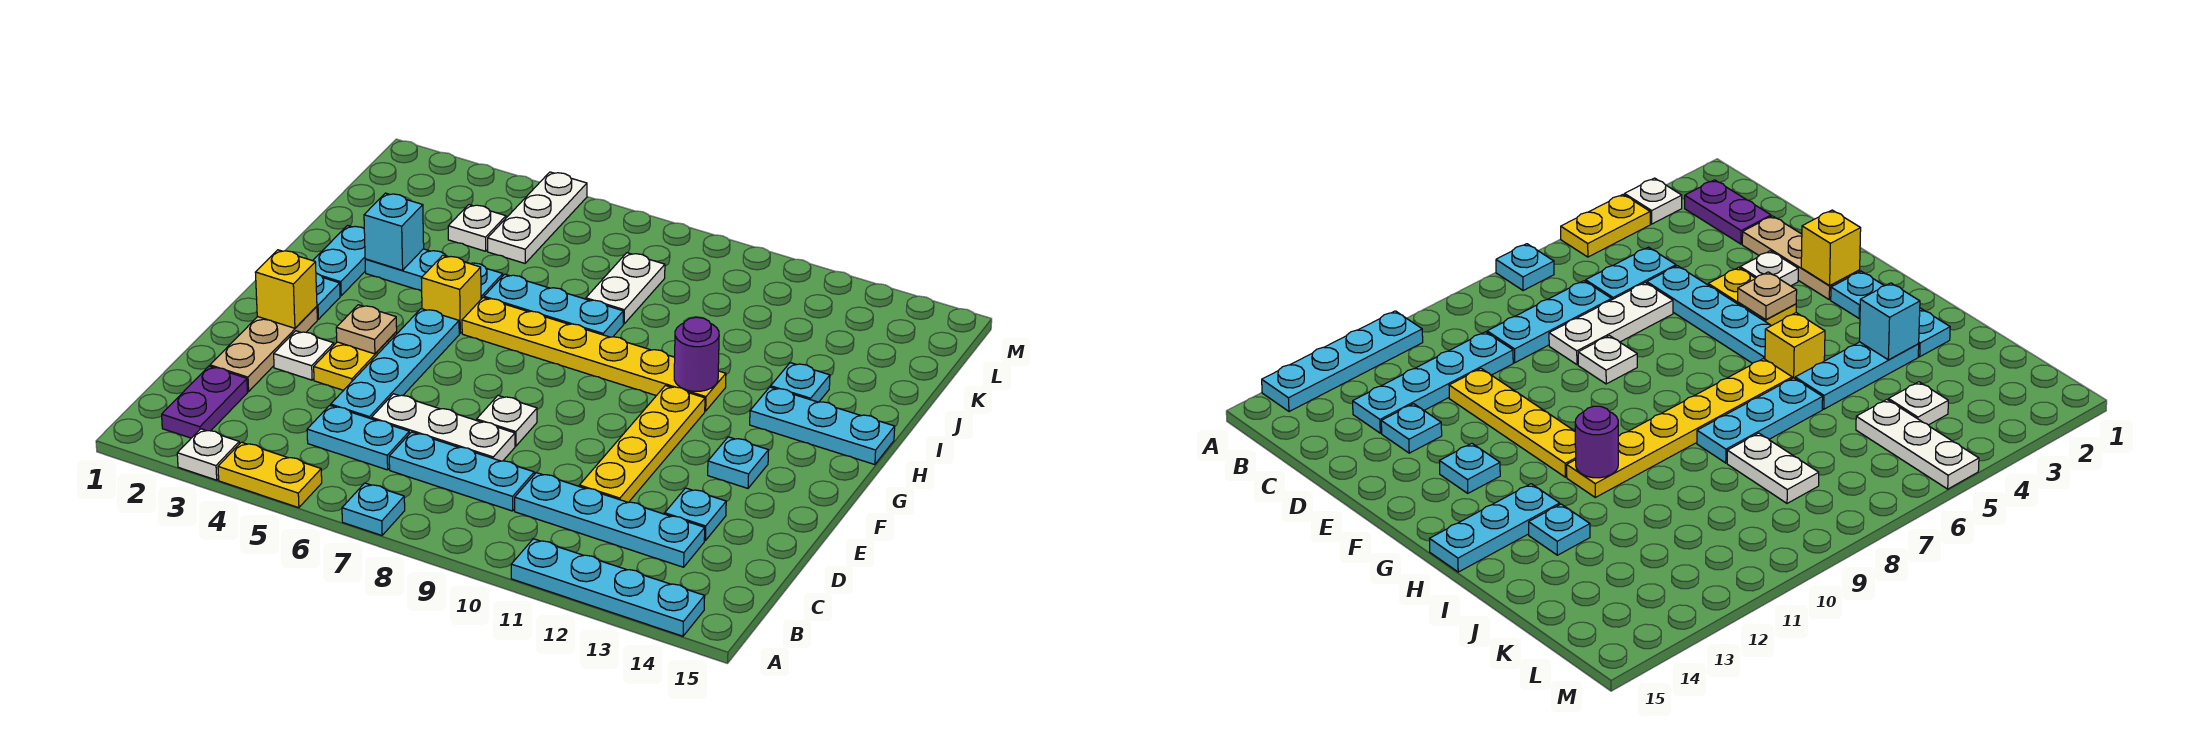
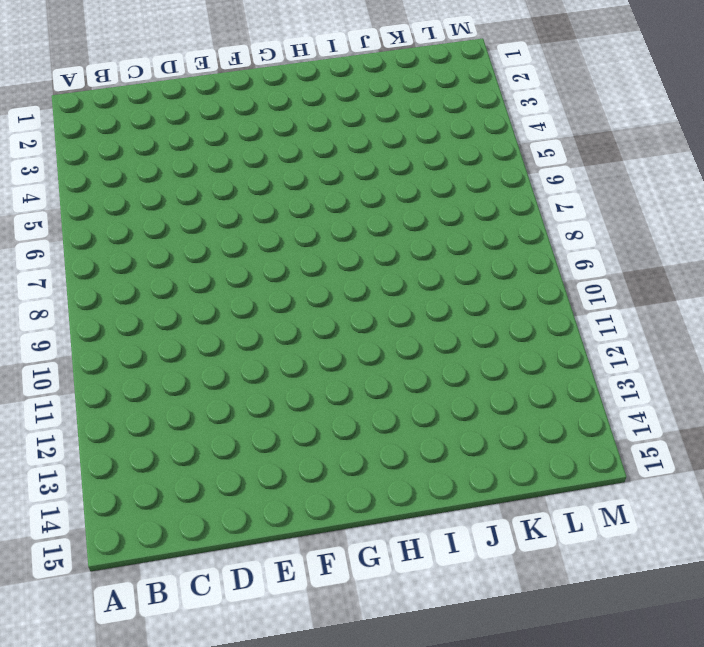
none -> white 1x1 plate [177,429,239,480]
none -> yellow 1x2 plate [218,442,322,508]
none -> cyan 1x1 plate [342,483,405,535]
none -> cyan 1x4 plate [511,539,705,636]

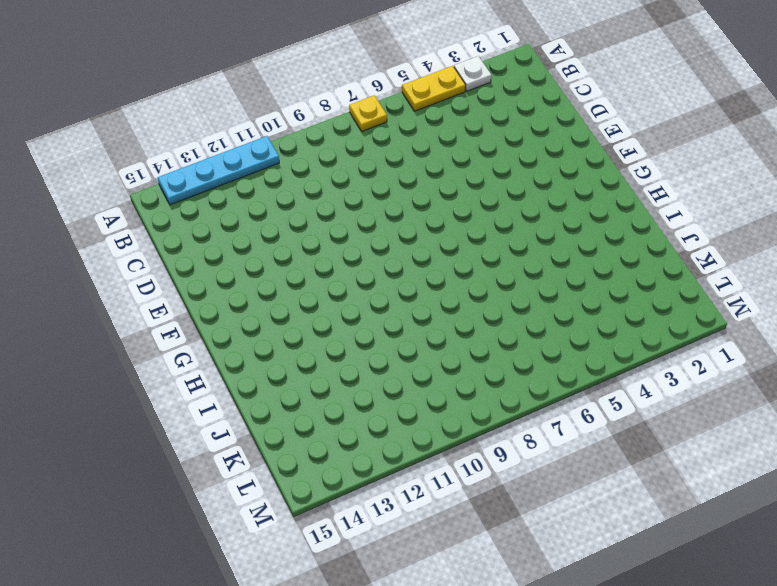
yellow 1x1 plate [349,95,387,131] -> cyan 1x1 plate [342,483,405,535]
none -> purple 1x2 plate [162,366,248,438]
none -> cyan 1x2 plate [307,405,409,470]
none -> cyan 1x3 plate [389,432,534,511]
none -> cyan 1x4 plate [515,473,705,567]

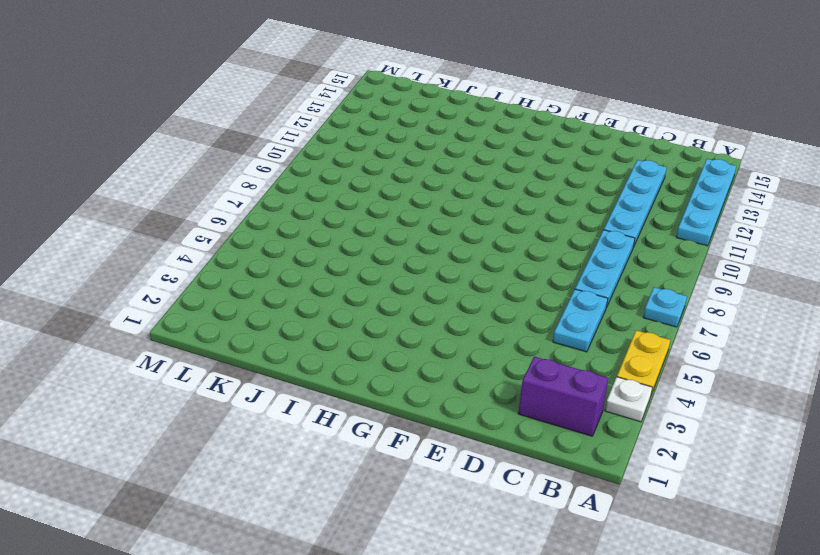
purple 1x2 brick [518,356,608,436] -> purple 1x2 plate [162,366,248,438]
none -> tan 1x3 plate [210,306,317,392]
none -> cyan 1x4 plate [331,309,459,419]
none -> white 1x3 plate [371,394,515,461]
none -> yellow 1x4 plate [579,386,705,502]

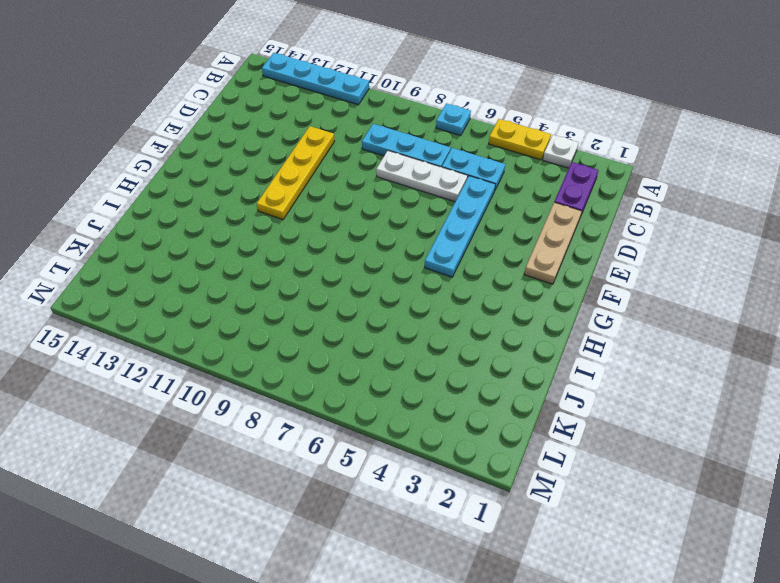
none -> cyan 1x4 plate [515,473,705,567]
none -> cyan 1x1 plate [665,488,726,541]
none -> white 1x1 plate [274,331,334,380]
none -> yellow 1x2 plate [314,332,397,390]

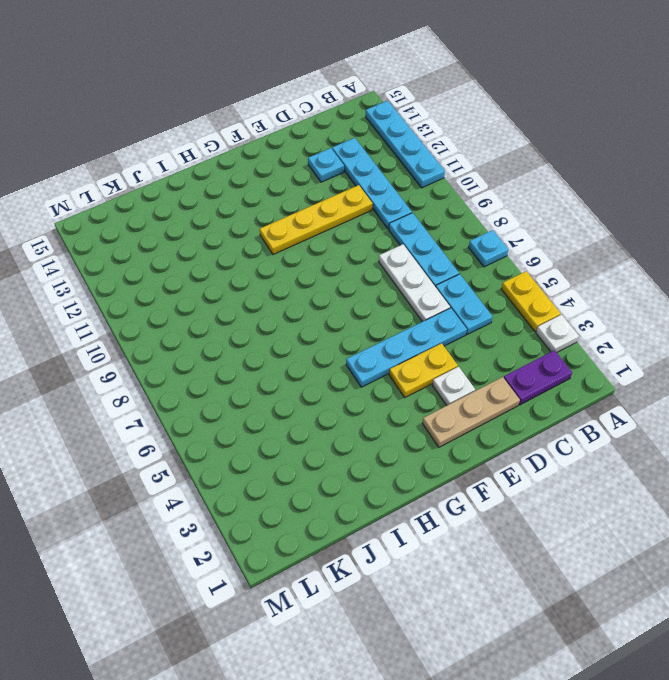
none -> white 1x1 plate [477,395,537,446]
none -> cyan 1x1 plate [708,437,769,488]
none -> cyan 1x1 plate [316,273,340,319]
none -> cyan 1x2 plate [313,226,365,296]

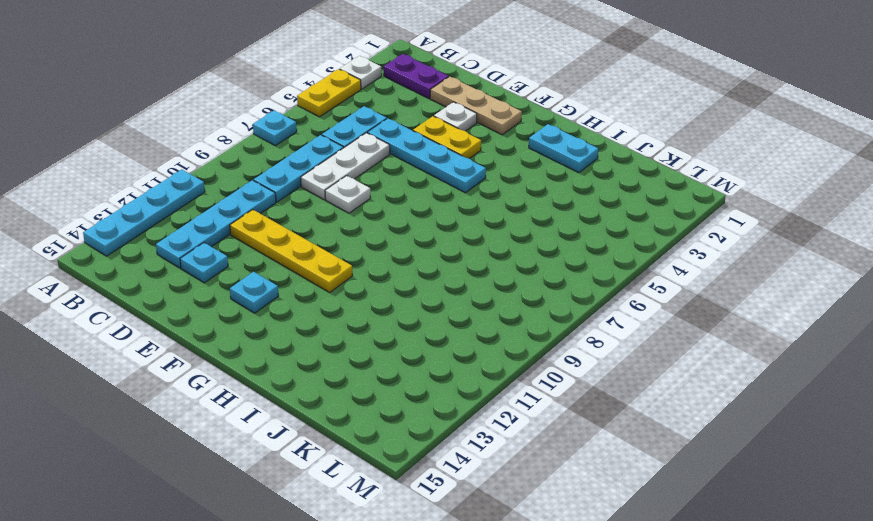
none -> cyan 1x1 plate [316,273,340,319]
none -> yellow 1x1 brick [421,255,481,333]
none -> yellow 1x6 plate [462,298,726,411]
none -> cyan 1x3 plate [750,387,895,465]

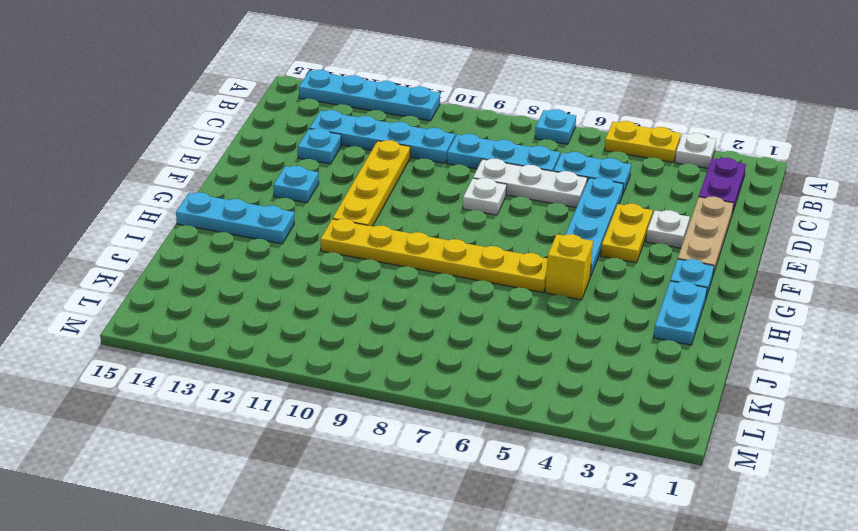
none -> cyan 1x3 plate [365,249,503,299]
none -> cyan 1x3 plate [484,274,623,337]
none -> cyan 1x1 plate [771,363,830,402]
none -> white 1x2 plate [586,253,665,324]

